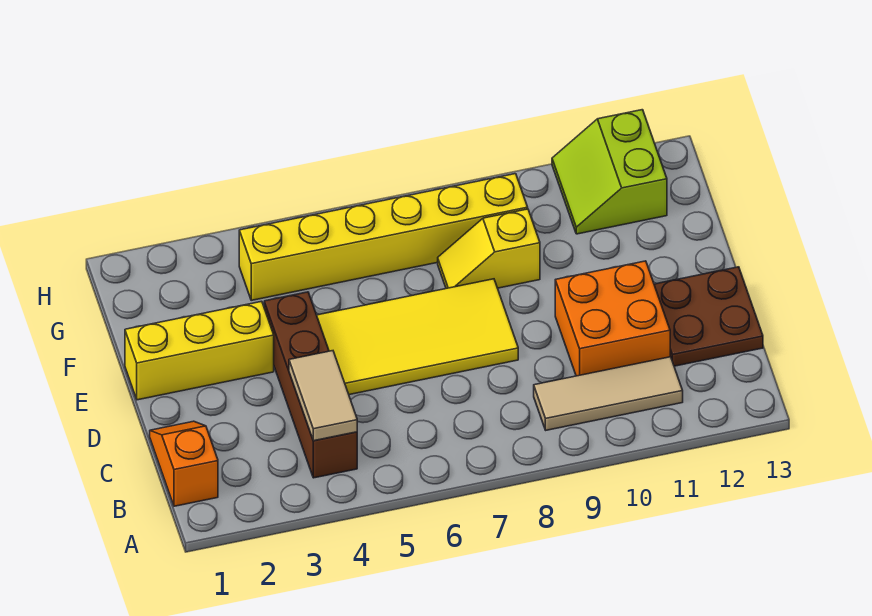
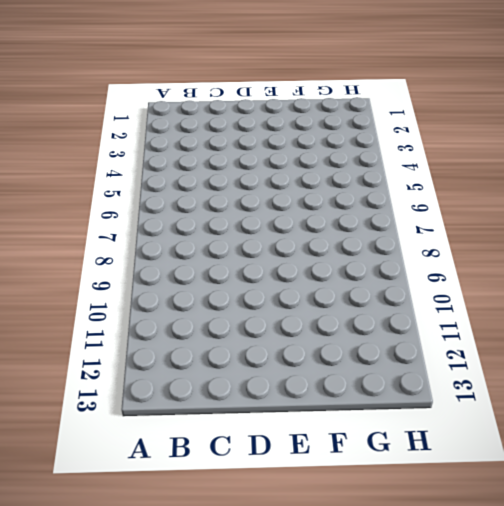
none -> orange 1x2 slope [150,421,218,506]
none -> brown 1x4 brick [264,292,357,478]

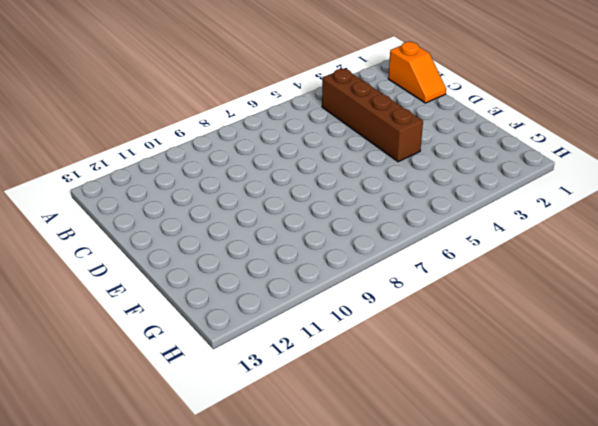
none -> tan 1x3 tile [534,357,683,430]
none -> orange 2x2 brick [555,261,670,376]

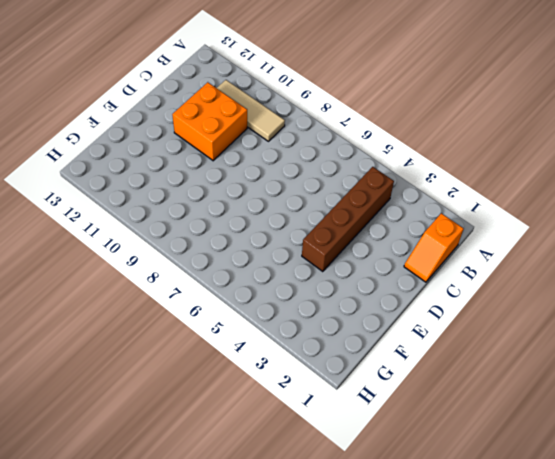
none -> brown 2x2 plate [654,267,763,366]
none -> yellow 2x4 tile [317,279,518,395]

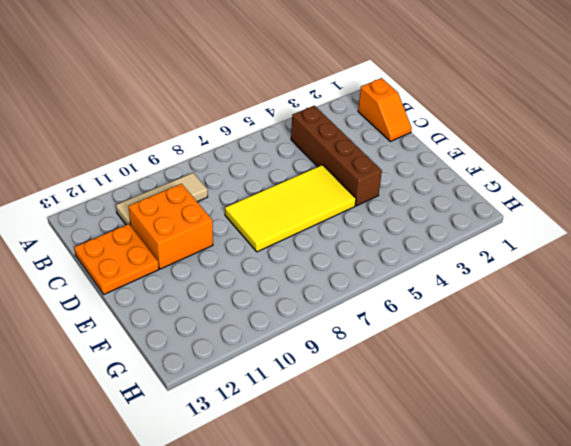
orange 2x2 plate [74,224,159,294] -> brown 2x2 plate [654,267,763,366]
none -> yellow 1x3 brick [125,301,274,400]
none -> yellow 1x2 slope [438,209,540,288]

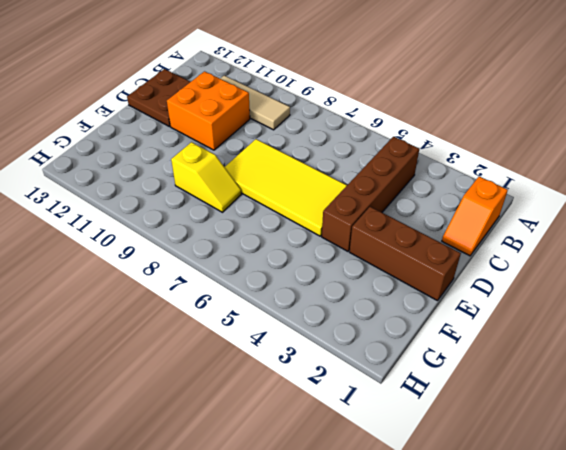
brown 1x3 brick [350,207,461,301] -> yellow 1x3 brick [125,301,274,400]
none -> yellow 1x6 brick [239,174,528,300]
none -> lime 2x2 slope [552,110,667,234]

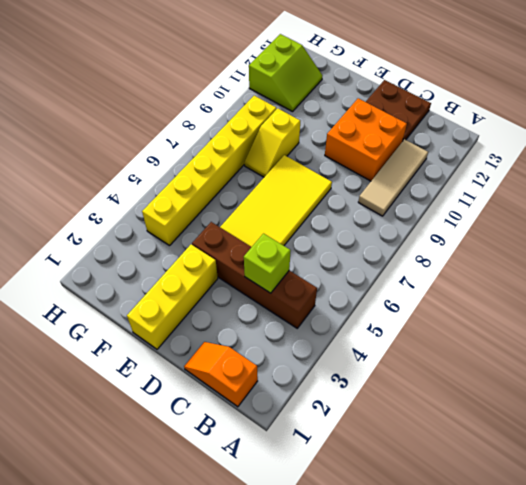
lime 1x1 brick [244,234,291,293] -> tan 1x2 tile [289,351,357,441]
lime 2x2 slope [249,34,322,112] -> lime 2x2 slope turned to [552,110,667,234]

